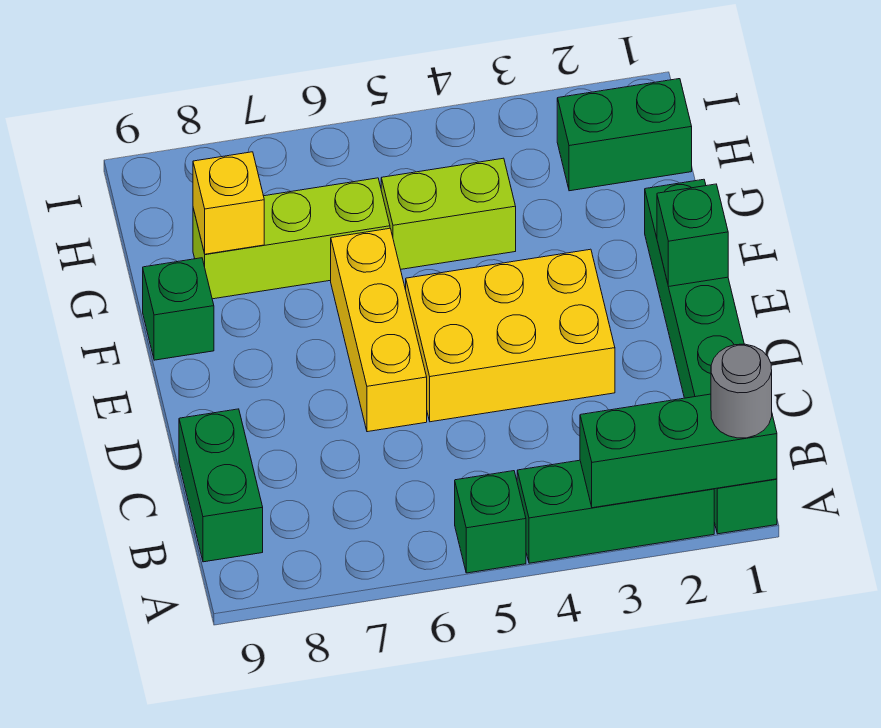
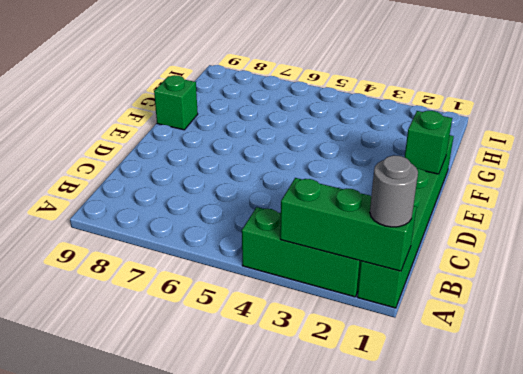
none -> green 1x1 brick [455,471,526,573]
none -> green 1x2 brick [179,409,263,562]
none -> yellow 2x3 brick [406,249,615,422]

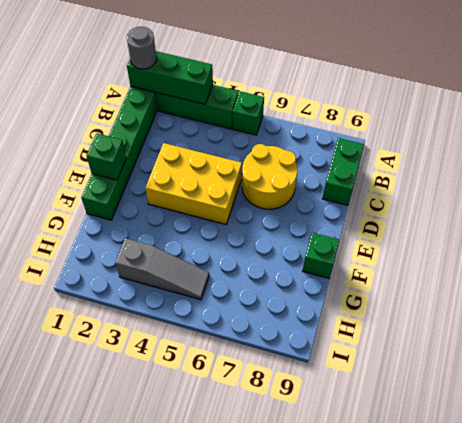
yellow 2x2 round brick [242,144,297,209] -> yellow 1x3 brick [331,228,427,432]
grey 1x3 slope [115,238,209,300] -> none
none -> lime 1x2 brick [381,158,516,269]
none -> lime 1x3 brick [193,178,390,299]
none -> green 1x2 brick [557,79,692,191]

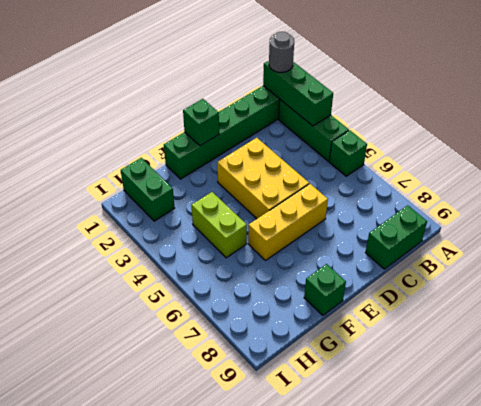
none -> lime 1x3 brick [193,178,390,299]
none -> yellow 1x1 brick [193,152,264,254]

